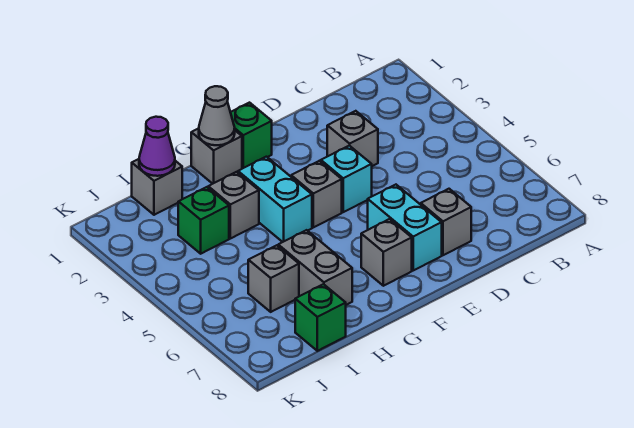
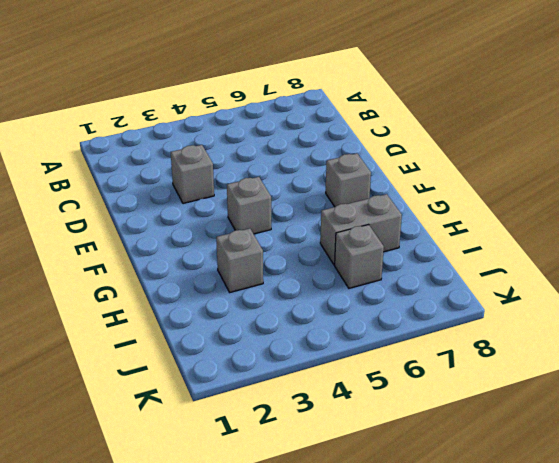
none -> grey 1x1 brick [421,189,471,255]
none -> cyan 1x1 brick [321,146,372,212]
none -> cyan 1x2 brick [368,185,442,270]

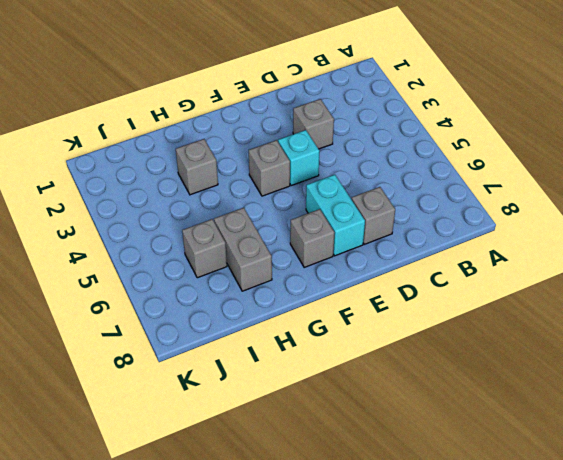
none -> green 1x1 brick [230,103,272,169]
none -> grey 1x1 brick [191,128,242,184]
none -> cyan 1x2 brick [238,157,312,242]

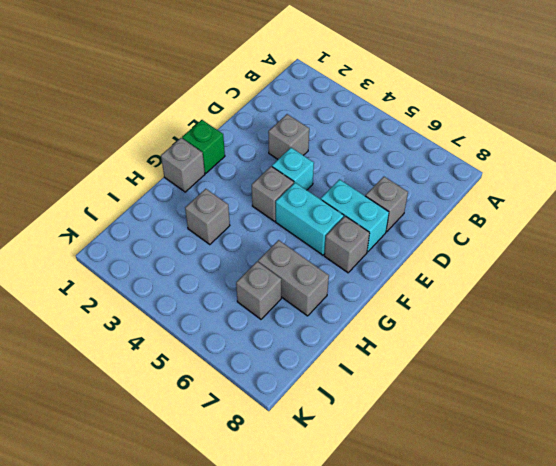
cyan 1x2 brick [276,183,344,255] -> cyan 1x2 brick moved to [238,157,312,242]
none -> grey 1x1 brick [132,159,182,215]
none -> green 1x1 brick [178,187,229,254]
none -> green 1x1 brick [295,284,346,351]

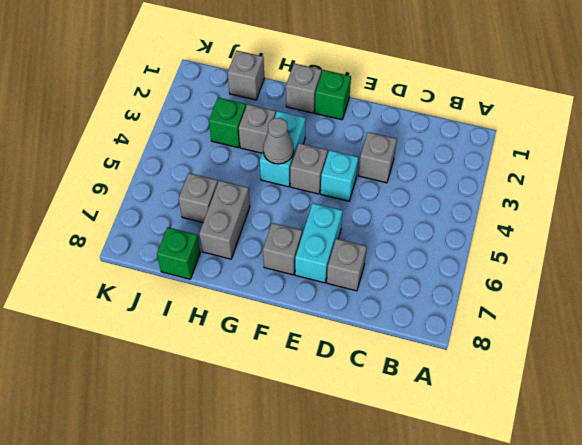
grey 1x1 cone [263,118,294,164] -> grey 1x1 cone moved to [199,86,235,145]
none -> purple 1x1 cone [139,117,175,176]

